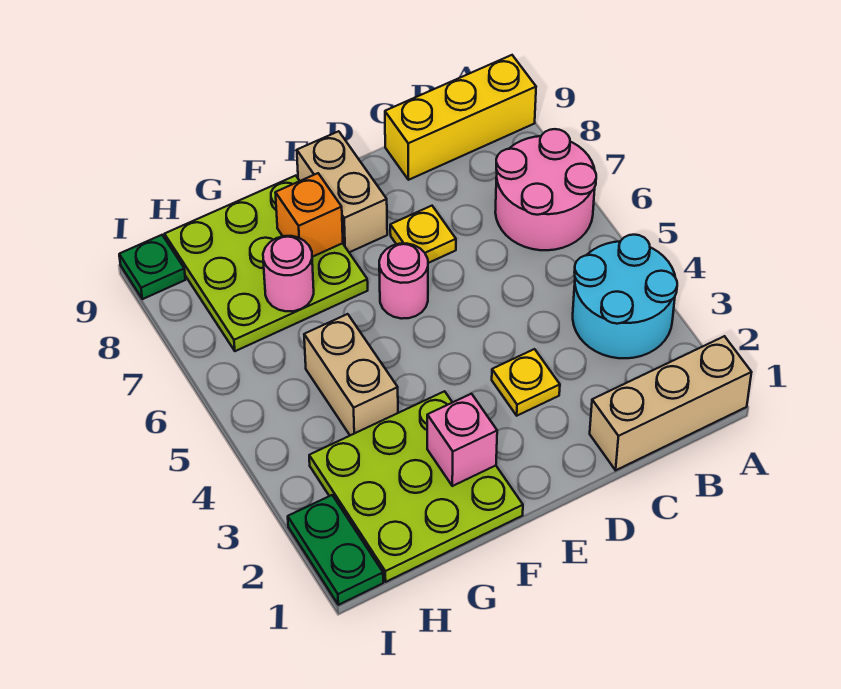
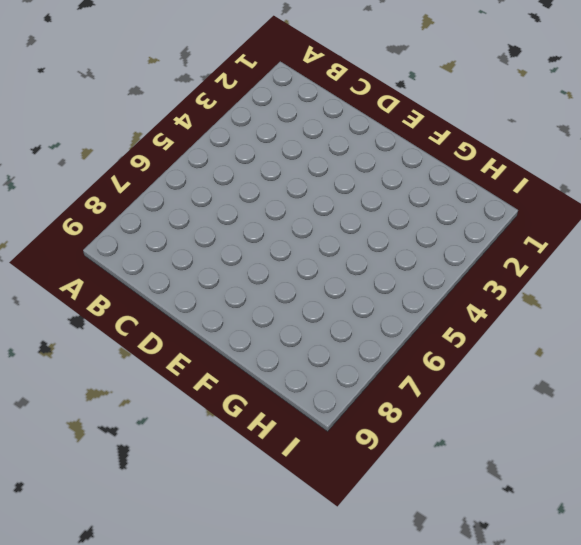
none -> tan 1x3 brick [590,336,752,470]
none -> cyan 2x2 round brick [573,235,677,358]
none -> pink 2x2 round brick [495,129,596,250]

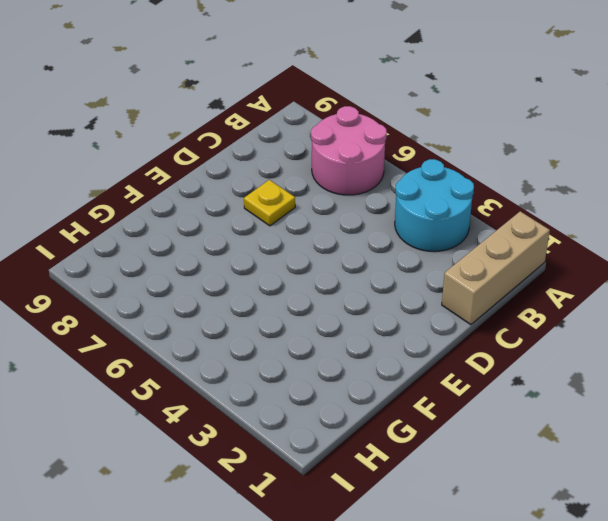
none -> yellow 1x3 brick [385,55,536,180]
none -> yellow 1x1 plate [492,349,560,416]
none -> pink 1x1 round brick [379,243,428,319]

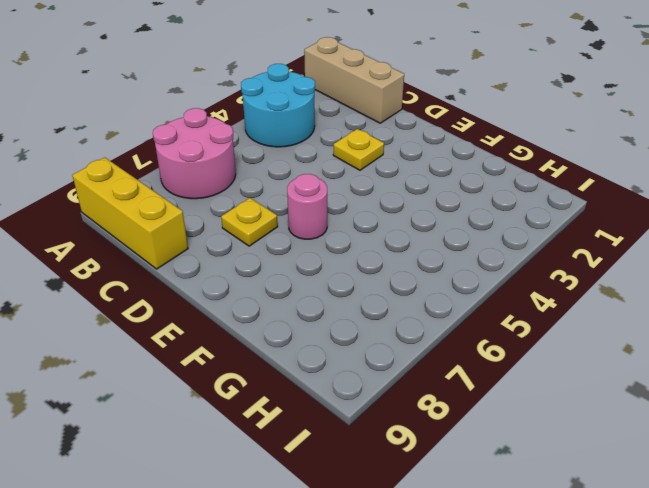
none -> tan 1x2 brick [297,131,387,252]
none -> lime 3x3 plate [309,391,523,582]
none -> lime 3x3 plate [165,176,368,351]

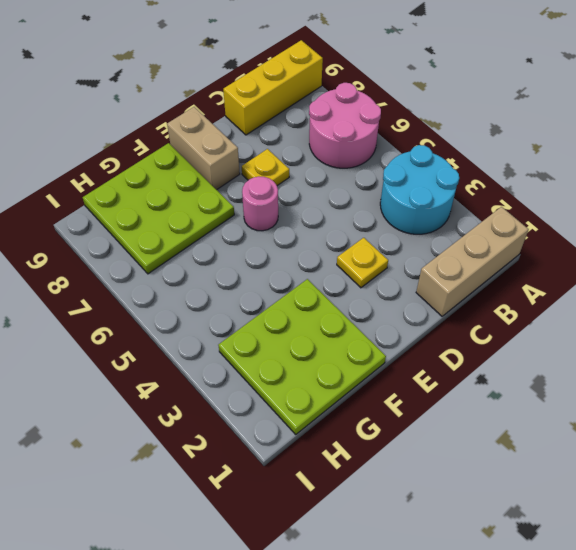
none -> tan 1x2 brick [304,314,398,435]
none -> green 1x2 plate [288,495,383,605]
none -> green 1x1 plate [119,235,185,299]

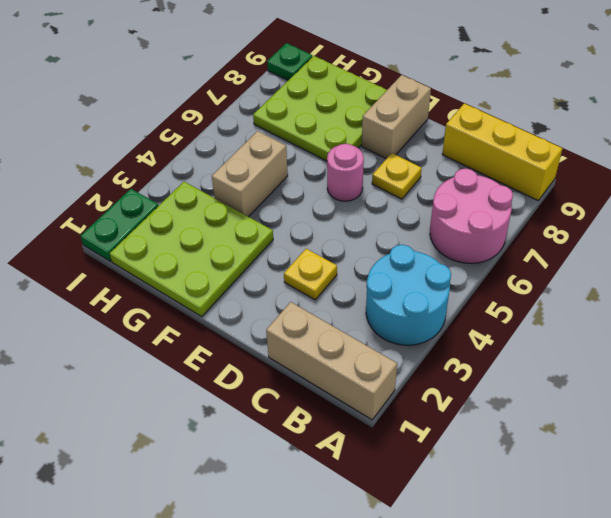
none -> pink 1x1 brick [427,394,497,486]
none -> orange 1x1 brick [275,173,343,257]
none -> pink 1x1 round brick [263,236,314,311]

